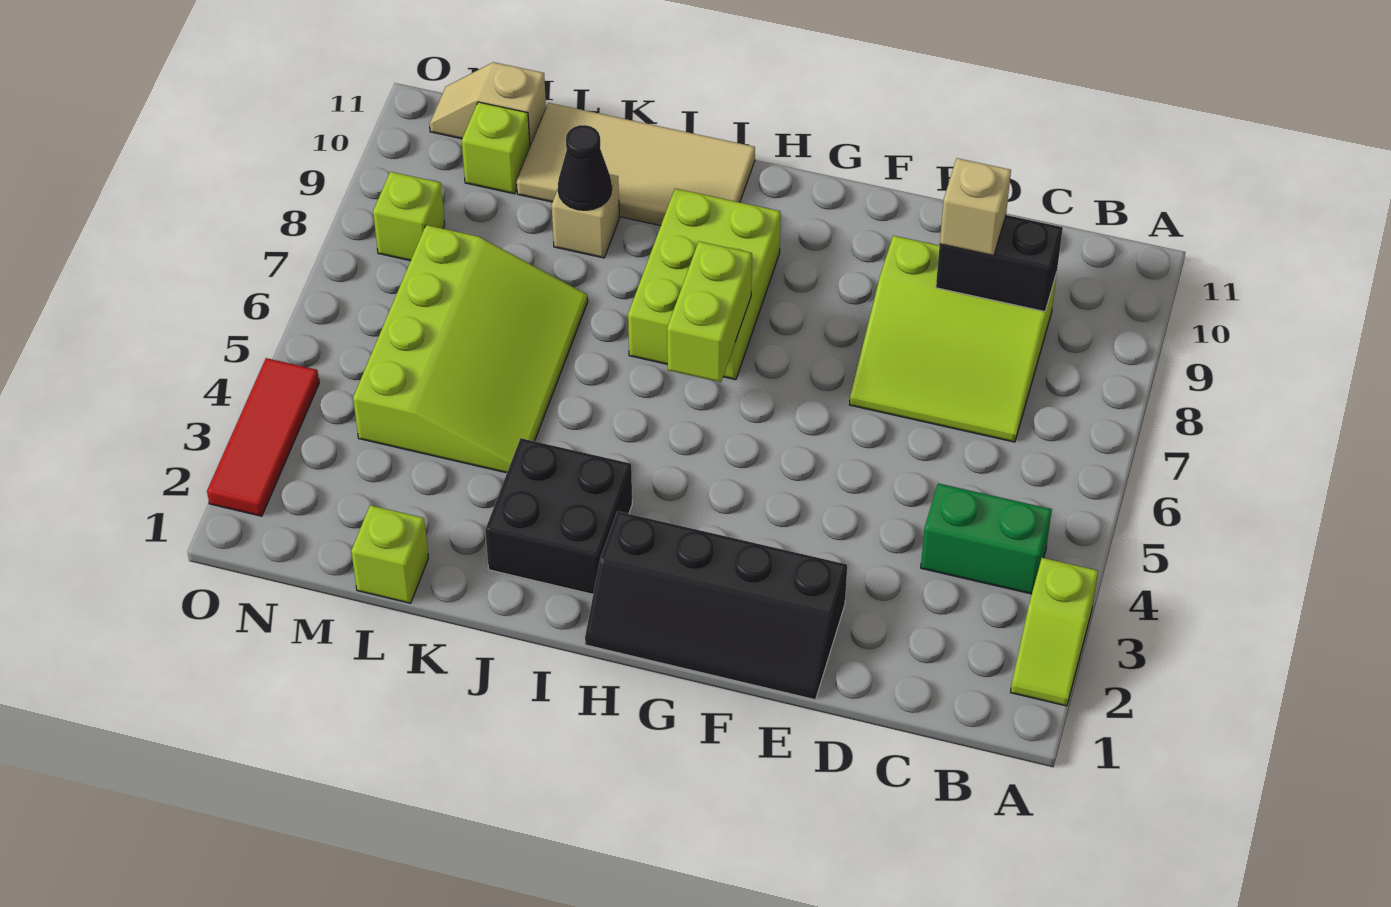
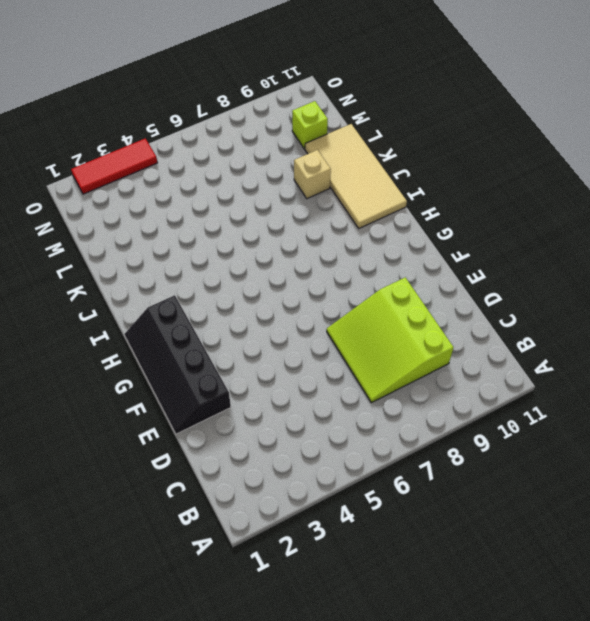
none -> lime 1x2 slope [1010,558,1098,706]
none -> green 1x2 brick [921,483,1052,594]
none -> lime 2x3 brick [628,189,781,380]

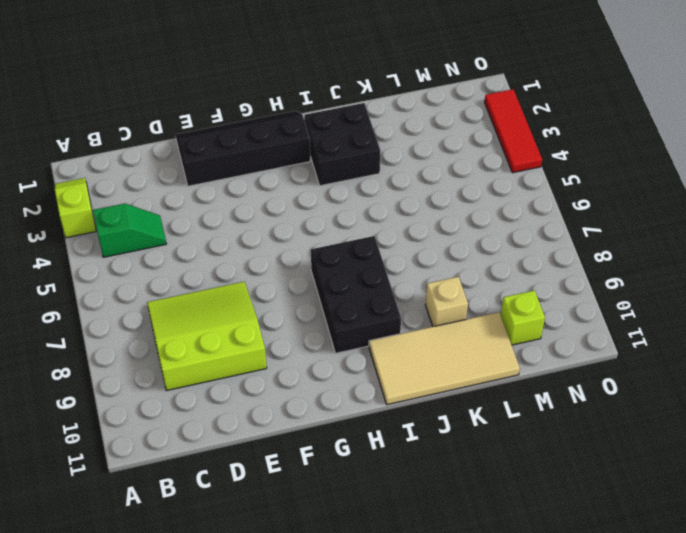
green 1x2 slope [93,203,166,257] -> green 1x2 brick [921,483,1052,594]
black 2x3 brick [311,236,401,353] -> lime 2x3 brick [628,189,781,380]
none -> lime 3x4 slope [353,225,588,473]
none -> lime 1x1 brick [351,505,428,603]
none -> tan 1x2 slope [429,62,546,146]

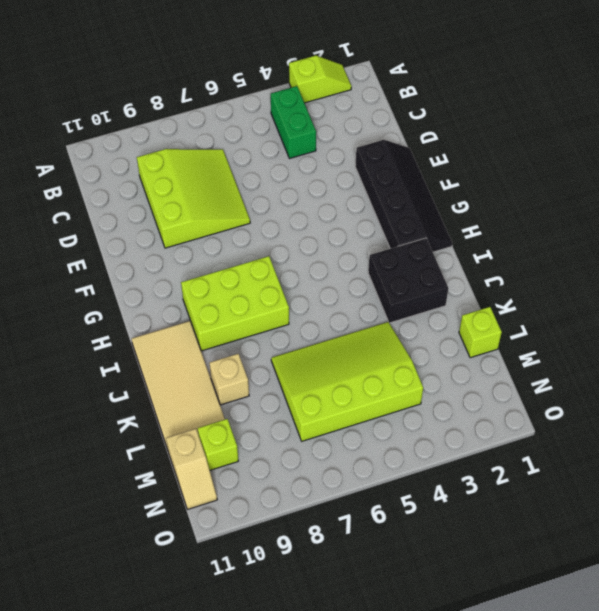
none -> lime 1x1 brick [373,172,445,261]
none -> red 1x3 tile [207,358,319,516]
none -> black 1x2 brick [936,215,1063,311]

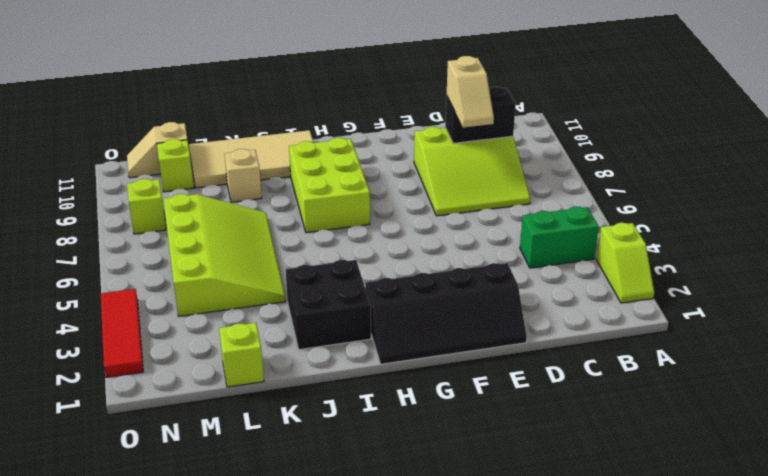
tan 1x2 slope [447,56,494,128] -> tan 1x1 brick [940,158,1011,256]
none -> lime 1x2 brick [667,241,752,382]
none -> black 1x1 cone [558,125,612,210]

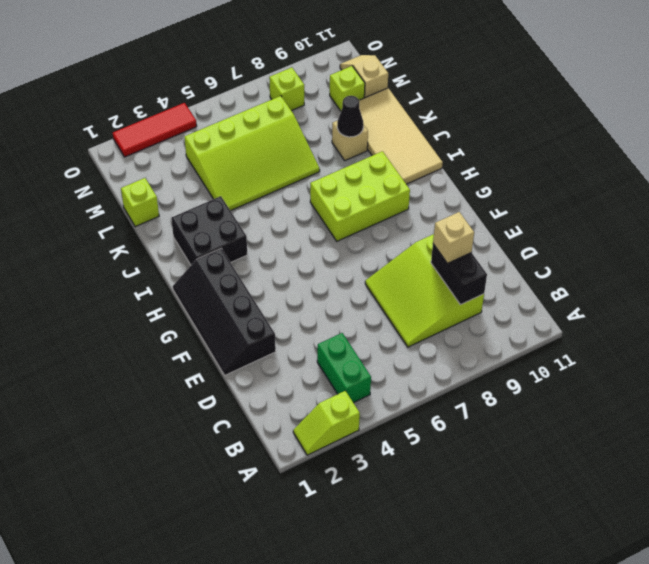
none -> lime 1x2 brick [667,241,752,382]

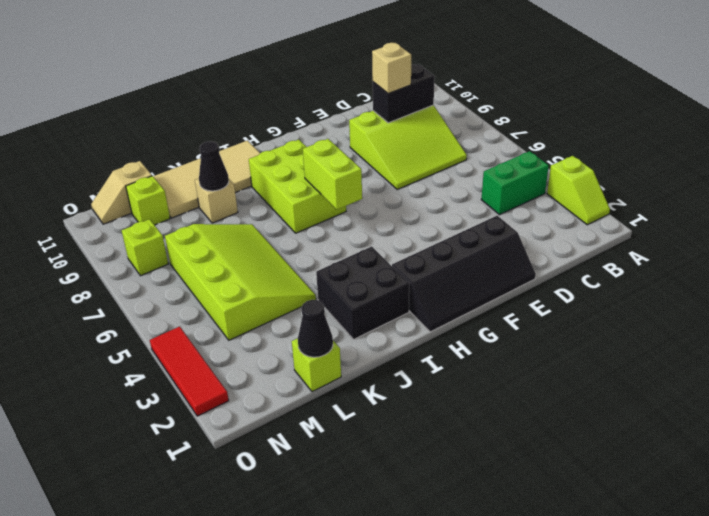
black 1x1 cone [298,300,333,357] -> none

